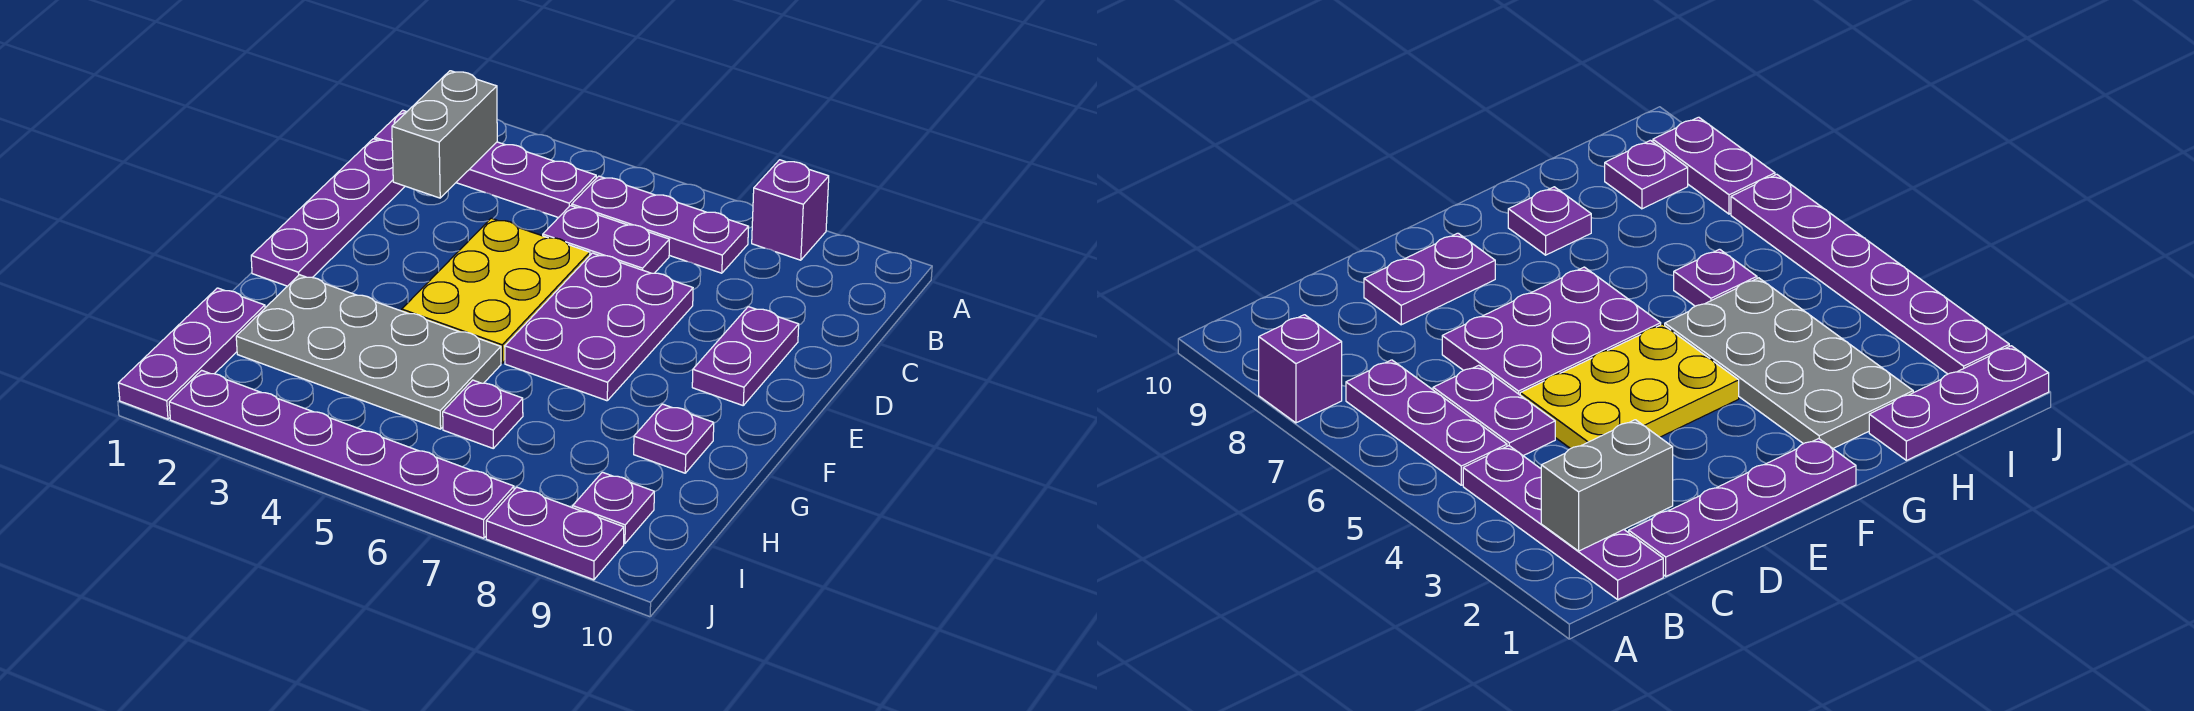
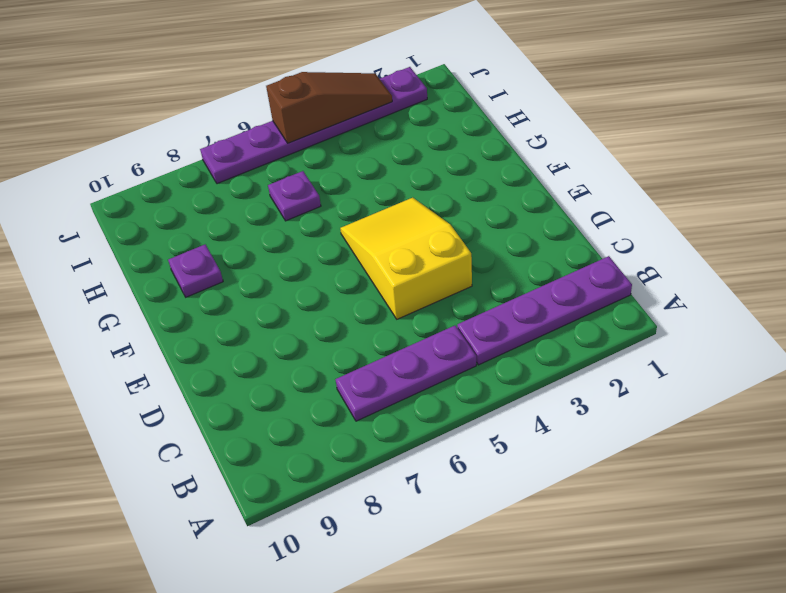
yellow 2x3 slope [340,198,472,319] -> yellow 2x3 plate [402,218,590,363]
brown 1x3 slope [266,72,392,143] -> none
none -> purple 1x1 brick [752,160,829,260]
none -> purple 1x4 plate [251,139,405,286]
none -> purple 1x2 plate [543,206,669,273]

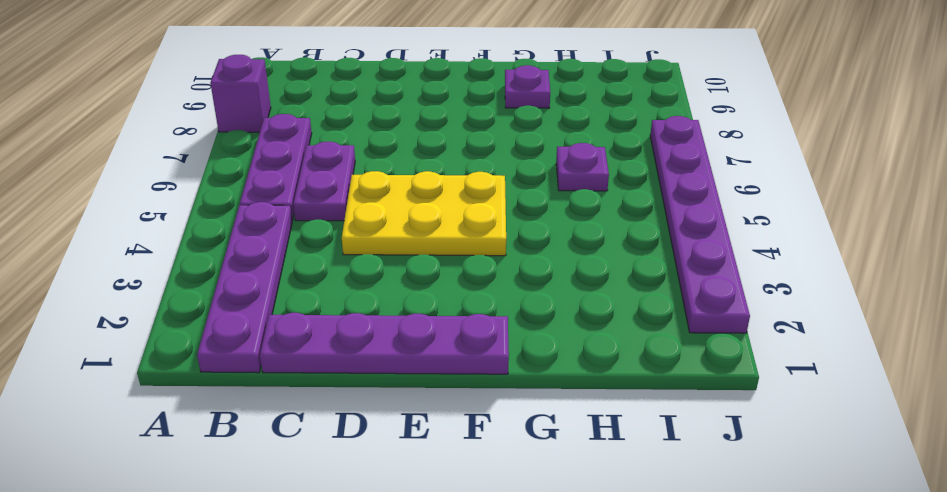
none -> purple 2x3 plate [505,253,693,401]
none -> purple 1x2 plate [692,307,799,405]
none -> grey 2x4 plate [236,275,501,429]

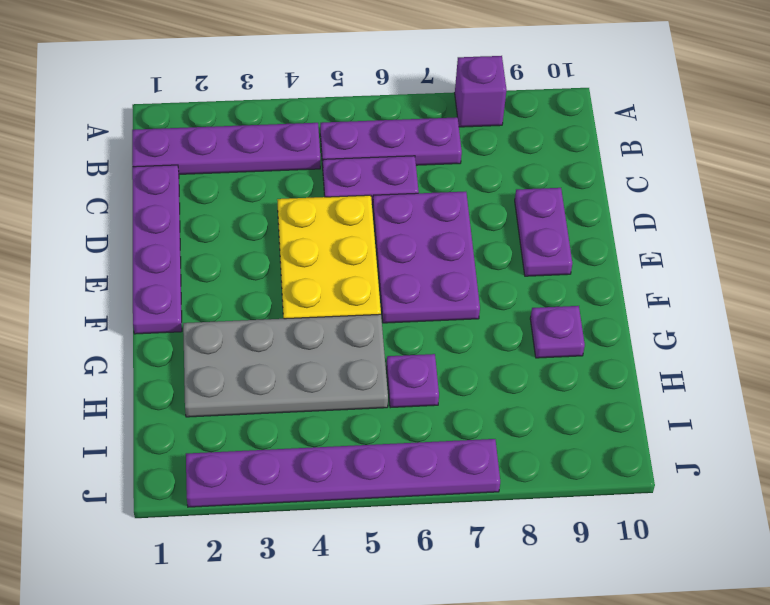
none -> purple 1x3 plate [118,288,265,419]
none -> purple 1x1 plate [573,472,654,544]
none -> purple 1x2 plate [486,487,624,580]

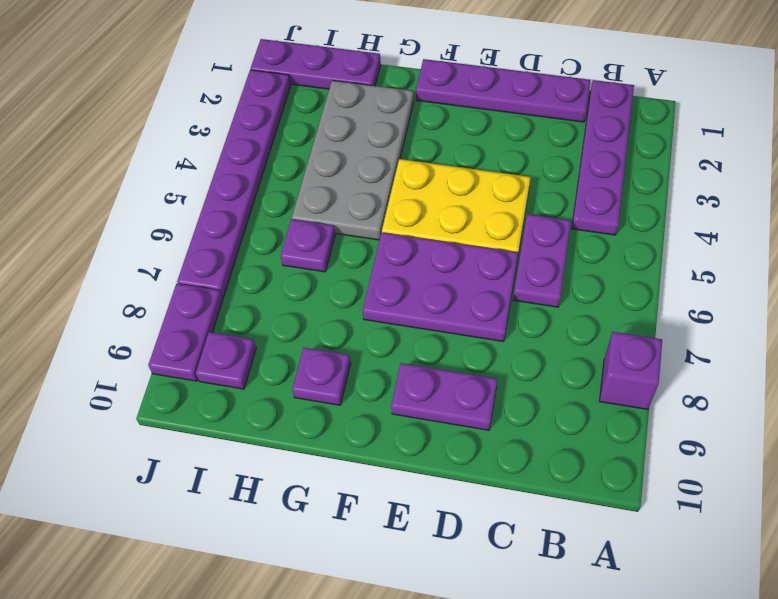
none -> purple 1x3 plate [572,176,749,273]
none -> grey 1x2 brick [392,71,497,198]

